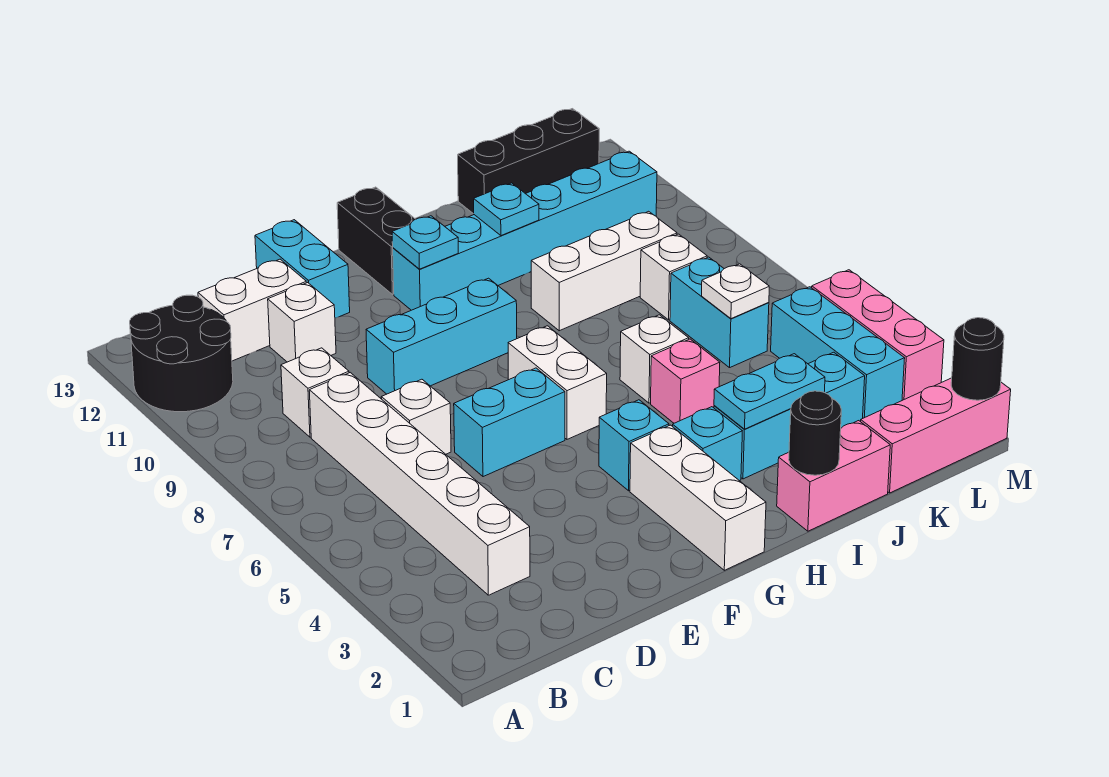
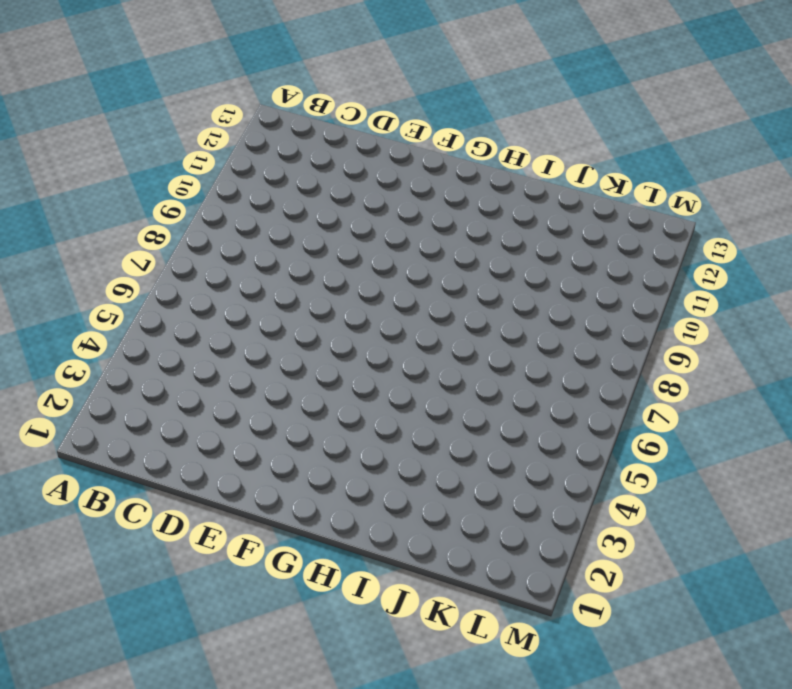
none -> black 2x2 round brick [130,295,233,412]
none -> white 1x6 brick [309,373,530,595]
none -> white 1x1 brick [281,348,349,437]
none -> white 1x2 brick [198,259,306,361]

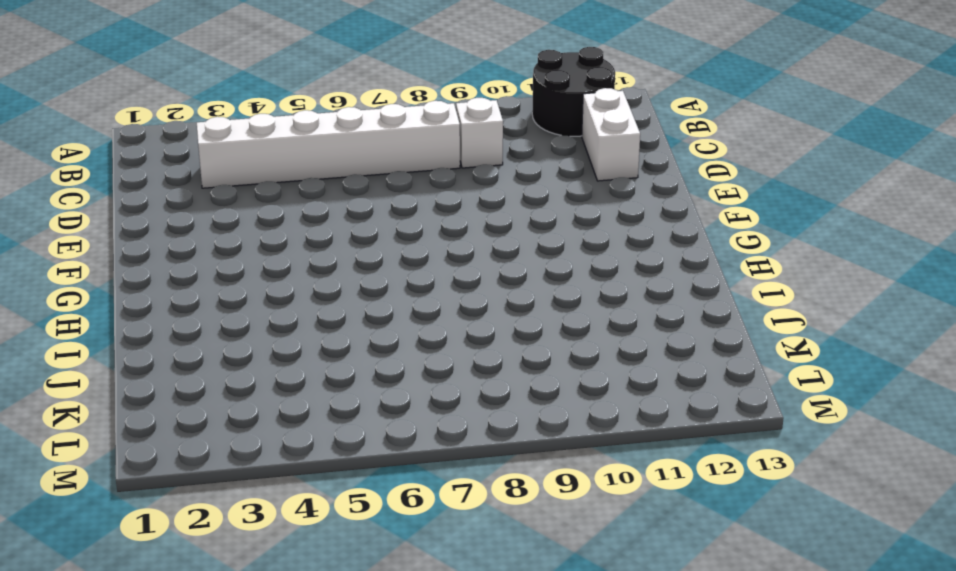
none -> white 1x1 brick [381,379,451,454]
none -> white 1x1 brick [268,283,336,362]
none -> cyan 1x2 brick [454,368,565,477]
none -> cyan 1x3 brick [366,278,517,394]

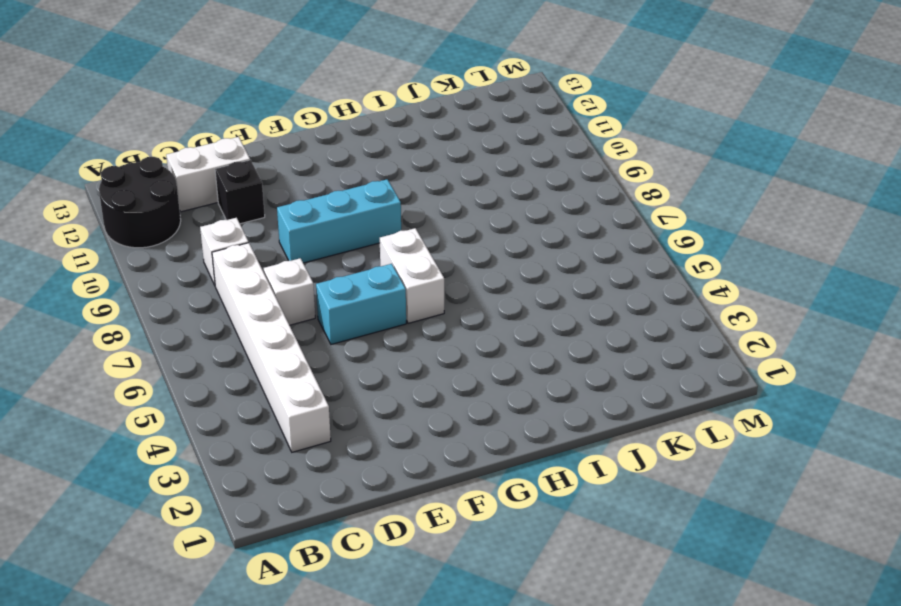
black 1x1 brick [215,160,265,224] -> white 1x1 brick [268,283,336,362]
none -> cyan 1x2 brick [255,220,350,318]
none -> white 1x3 brick [630,425,766,570]
none -> cyan 1x1 brick [599,400,669,491]
none -> cyan 1x6 brick [393,151,657,310]

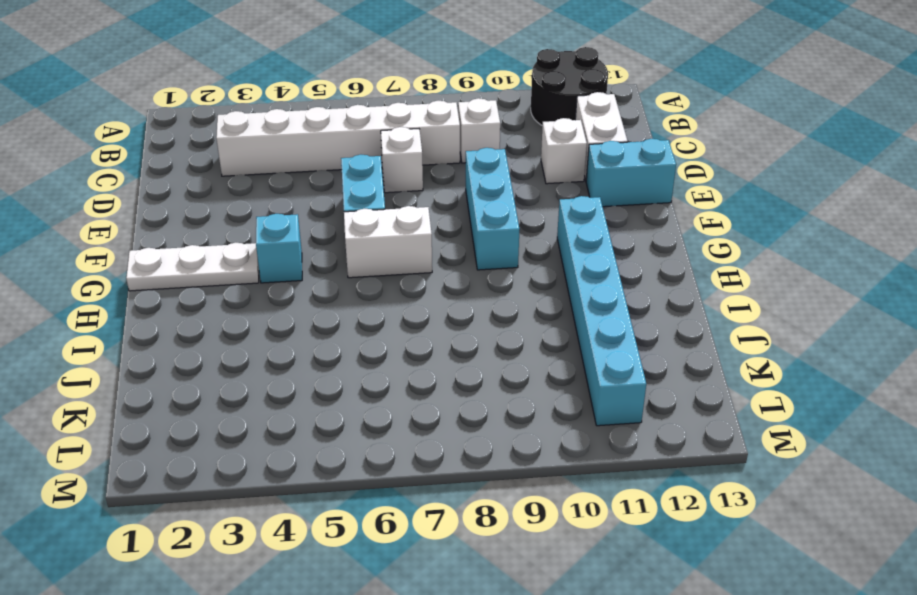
white 1x3 plate [126,243,259,291] -> white 1x3 brick [630,425,766,570]
none -> black 1x2 brick [337,187,415,294]
none -> cyan 1x1 brick [672,407,742,481]
none -> pink 1x2 brick [777,421,890,531]
none -> cyan 1x3 brick [714,352,865,479]

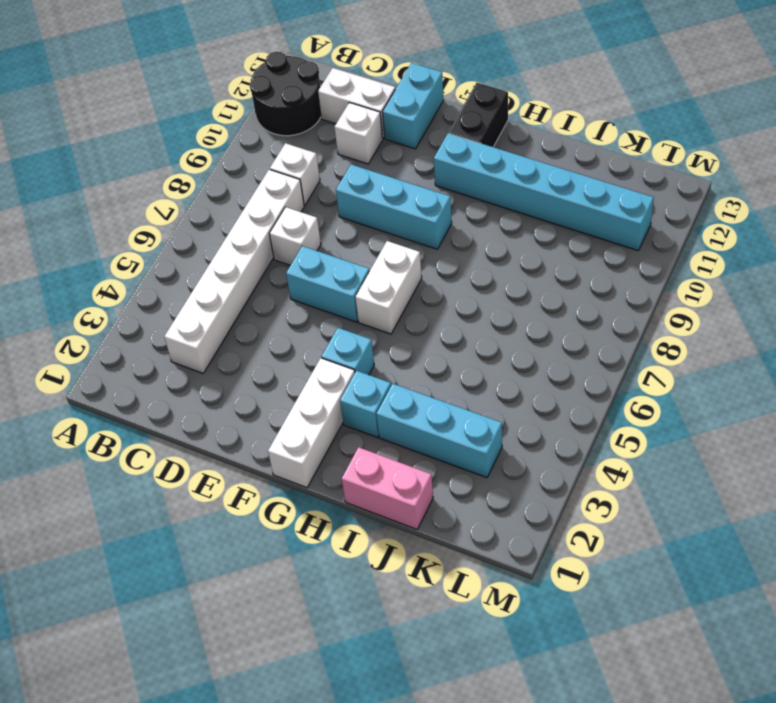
none -> pink 1x1 brick [651,339,720,423]
none -> white 1x1 brick [620,315,689,403]
none -> white 1x3 brick [531,211,677,331]
none -> black 1x3 brick [458,109,599,214]

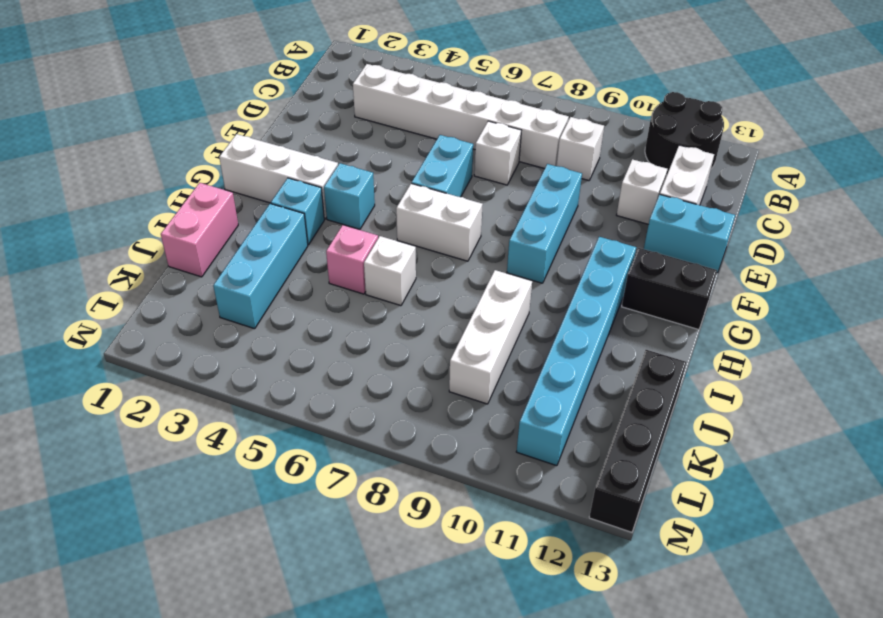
black 1x4 brick [589,350,686,532] -> black 1x3 brick [458,109,599,214]
none -> pink 1x3 brick [861,378,1011,493]
none -> cyan 1x2 brick [670,257,769,368]
none -> white 1x1 brick [640,234,707,320]
none -> cyan 1x3 brick [771,287,905,418]

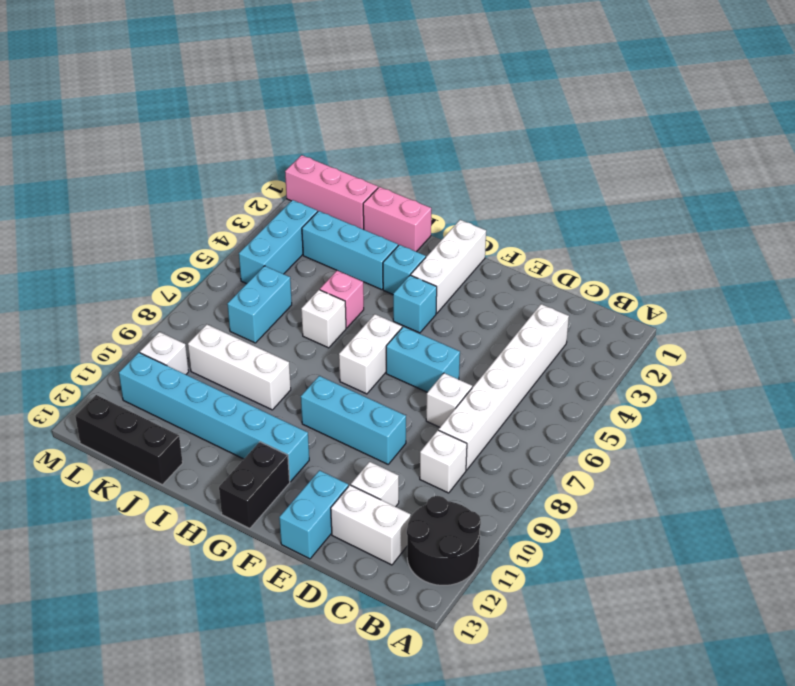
white 1x1 brick [140,332,189,374] -> white 1x1 brick moved to [640,234,707,320]
none -> pink 1x3 brick [812,270,944,400]
none -> cyan 1x1 plate [392,216,458,269]
none -> black 1x1 round brick [789,391,841,475]
none -> cyan 1x2 plate [714,354,825,429]

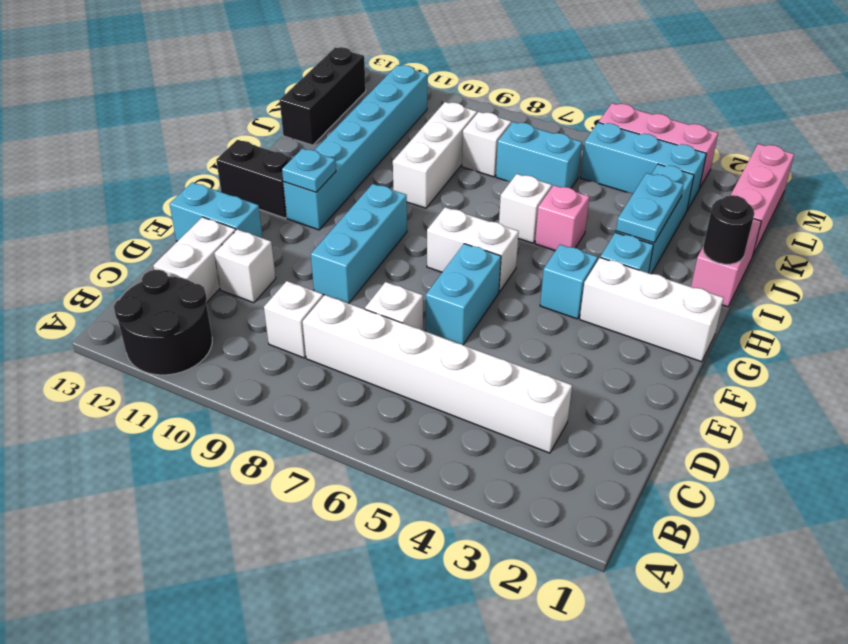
none -> cyan 1x1 plate [474,183,539,236]
none -> white 1x1 plate [702,264,769,319]
none -> black 1x1 round brick [951,318,1004,400]

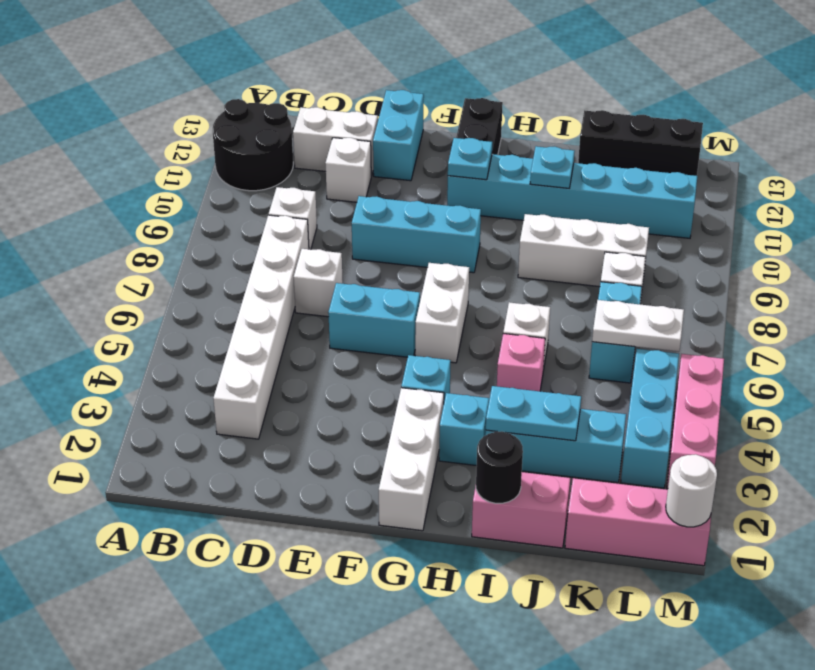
white 1x2 plate [592,300,684,352] -> white 1x1 plate [702,264,769,319]
white 1x1 round brick [666,454,717,527] -> black 1x1 round brick [951,318,1004,400]

